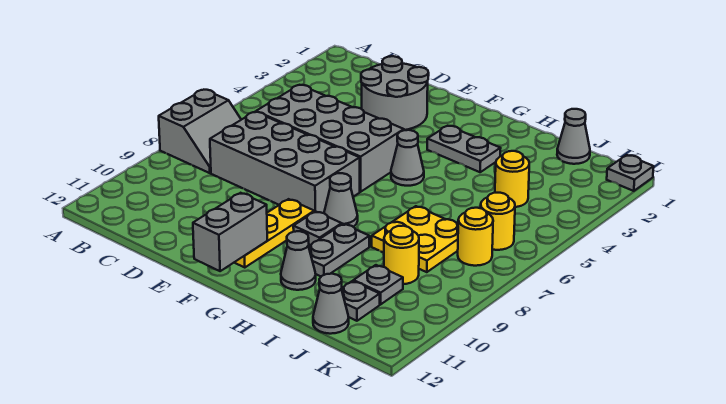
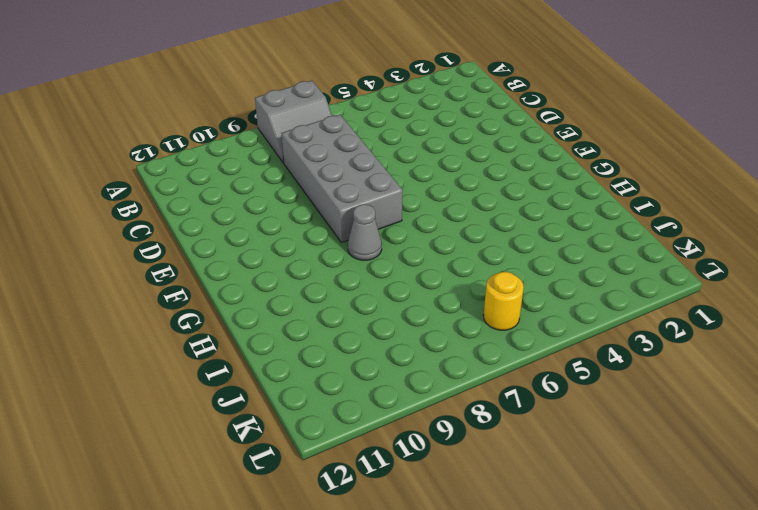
none -> grey 2x4 brick [256,85,404,192]
none -> grey 2x2 round brick [361,56,429,130]
none -> yellow 1x3 plate [234,199,314,268]

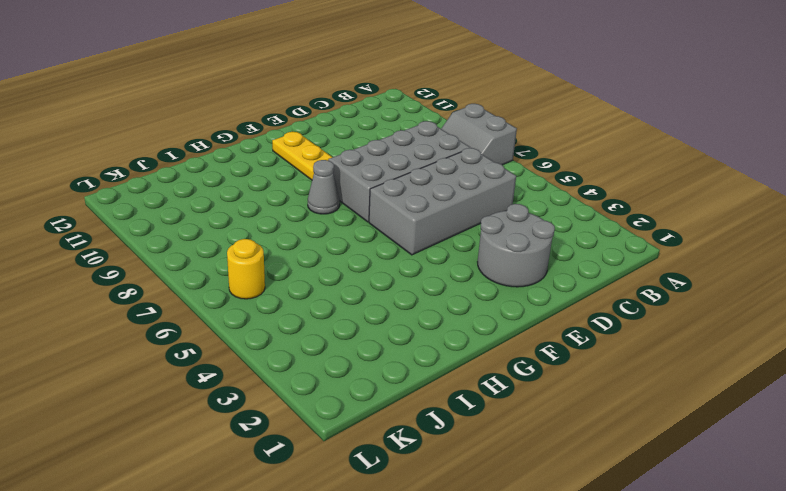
none -> grey 1x2 plate [427,126,501,172]
none -> grey 1x1 cone [391,130,424,186]
none -> grey 1x1 plate [293,211,342,245]

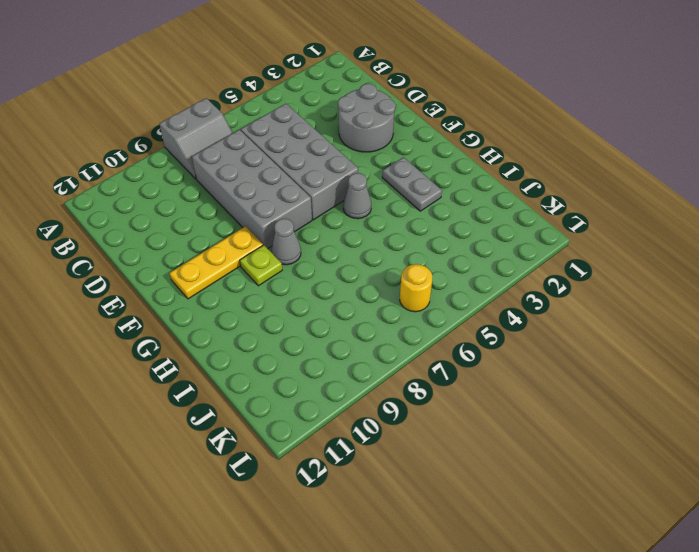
lime 1x1 plate [240,245,282,286] -> grey 1x1 plate [293,211,342,245]
none -> grey 1x2 plate [309,224,369,276]
none -> grey 1x1 cone [281,231,316,290]
none -> yellow 2x2 plate [372,206,458,272]

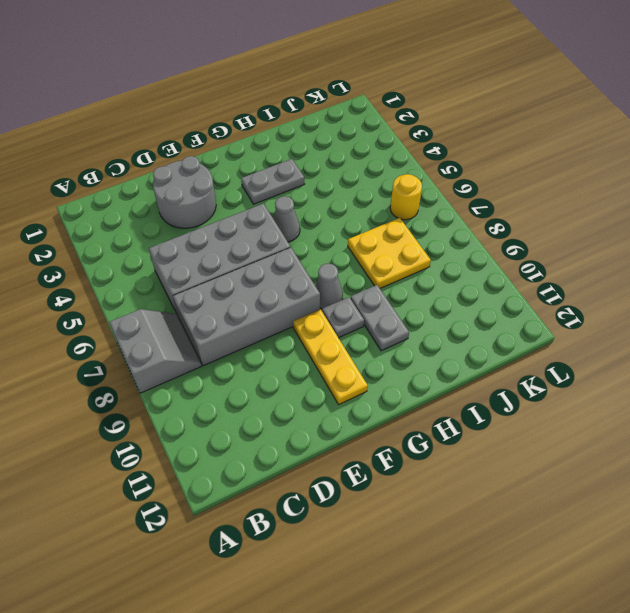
none -> grey 1x1 cone [281,231,316,290]
none -> grey 1x1 cone [557,109,590,164]
none -> yellow 1x1 round brick [495,151,529,207]

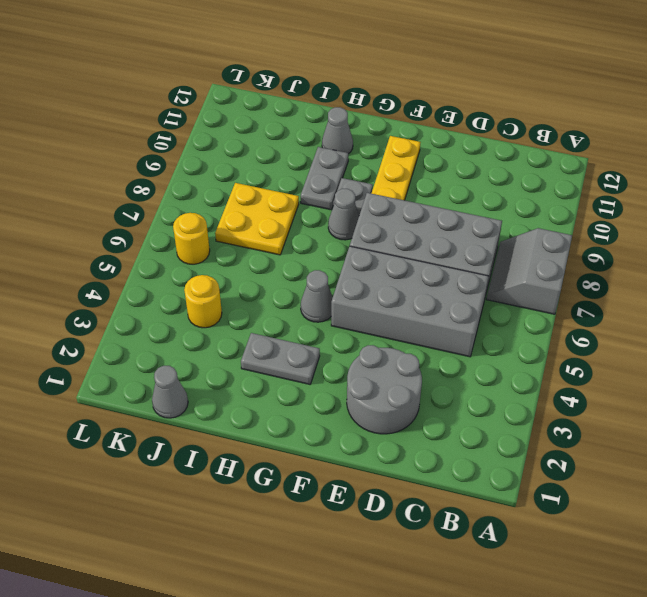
none -> yellow 1x1 round brick [384,226,419,284]
none -> grey 1x1 plate [354,265,403,304]
none -> grey 1x1 plate [341,281,380,321]

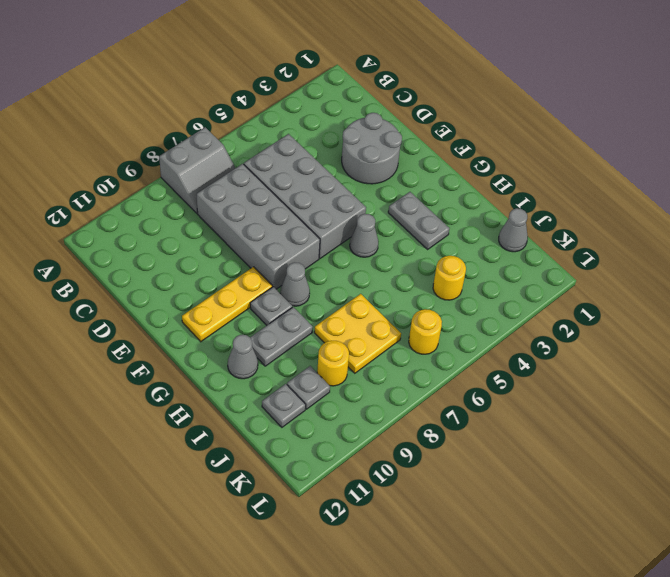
none -> grey 1x1 cone [313,274,349,334]
none -> yellow 1x1 round brick [458,208,493,266]
none -> grey 1x1 plate [607,155,654,191]

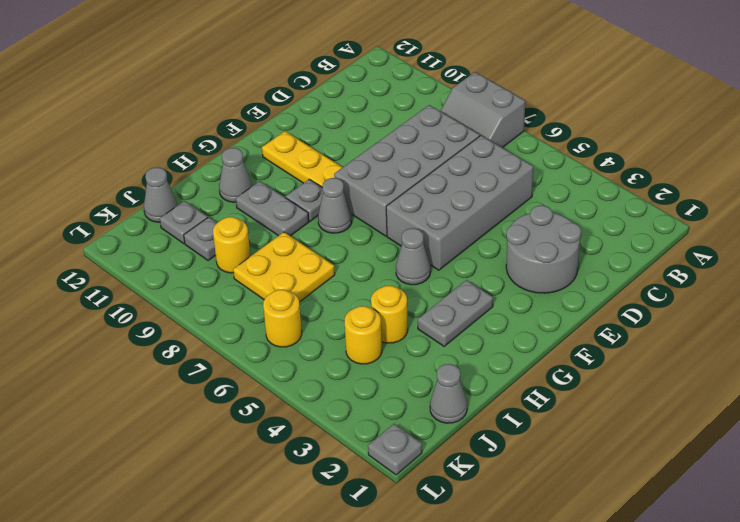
yellow 1x1 round brick [371,286,408,343] -> yellow 1x1 round brick moved to [458,208,493,266]
none -> grey 1x2 brick [193,193,267,271]

